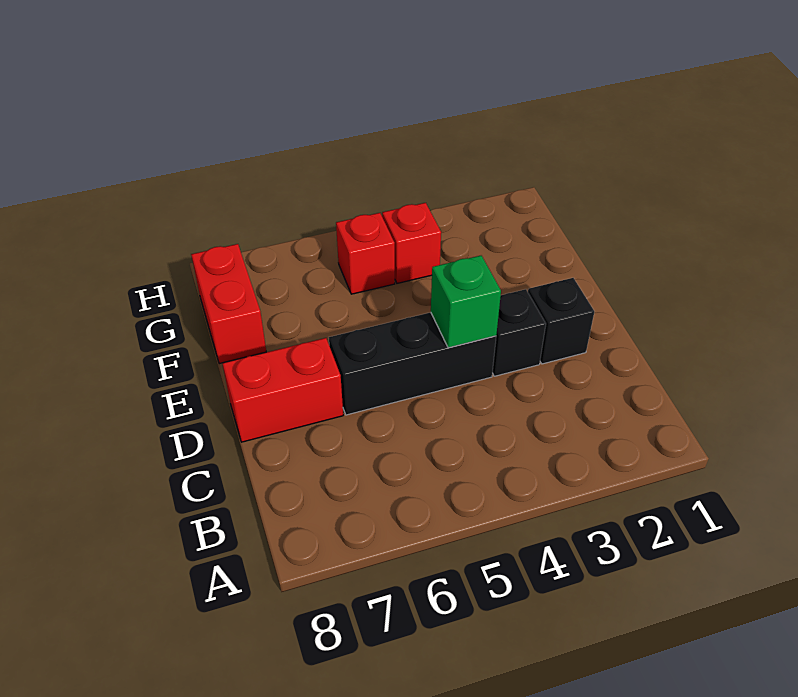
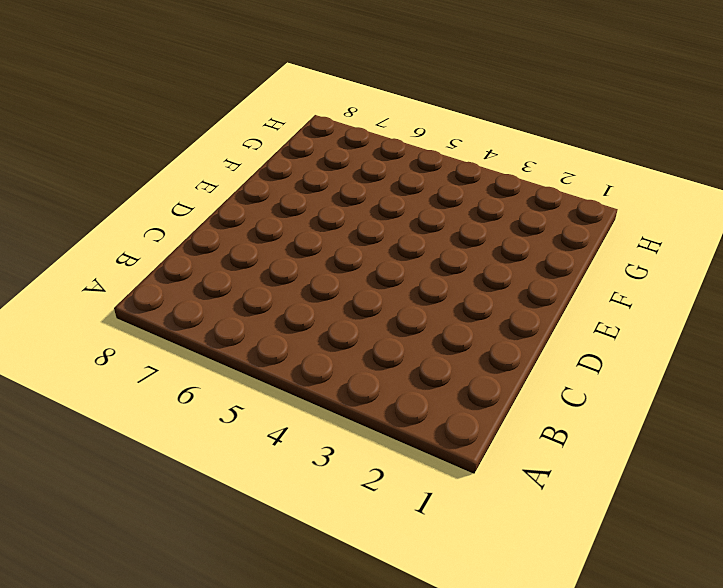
none -> black 1x1 brick [528,278,594,364]
none -> black 1x1 brick [492,289,546,376]

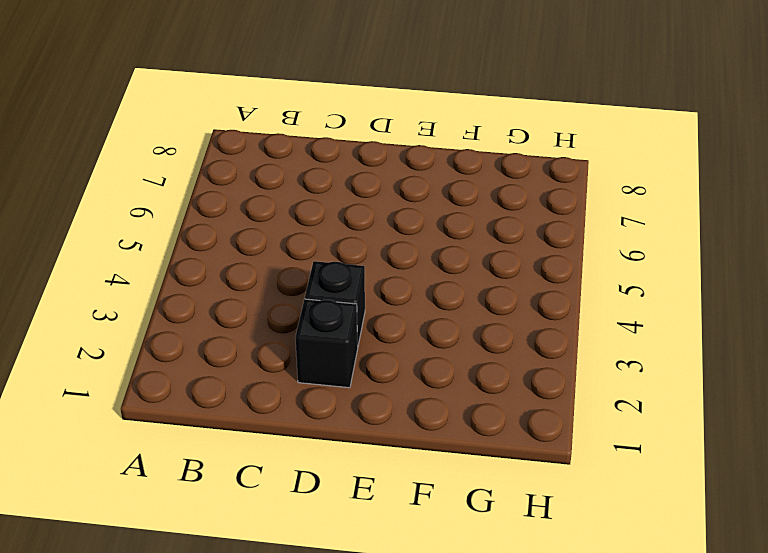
none -> black 1x3 brick [329,312,496,415]
none -> red 1x2 brick [222,338,343,442]

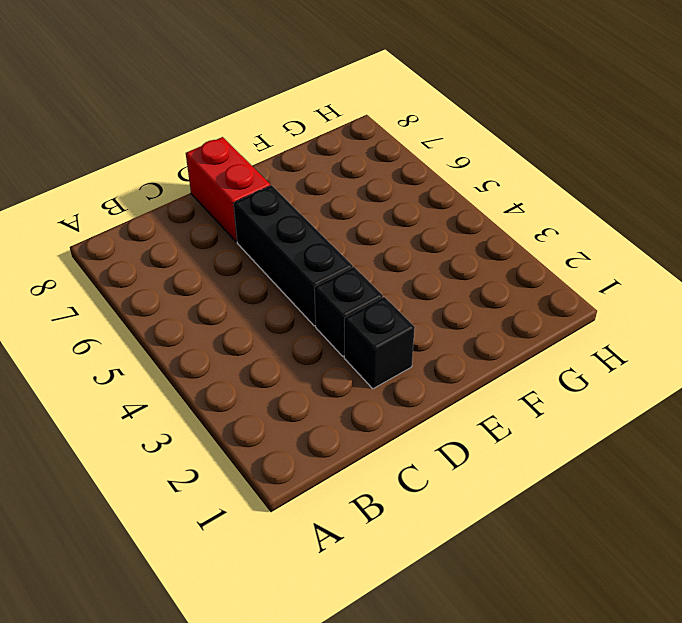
none -> red 1x2 brick [191,244,266,364]
none -> red 1x1 brick [382,203,441,283]

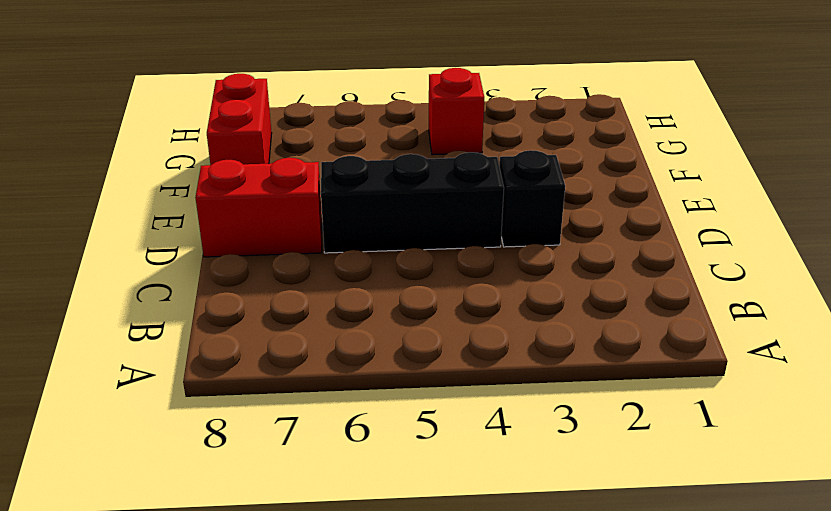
none -> black 1x1 brick [528,278,594,364]
none -> red 1x1 brick [336,213,395,294]

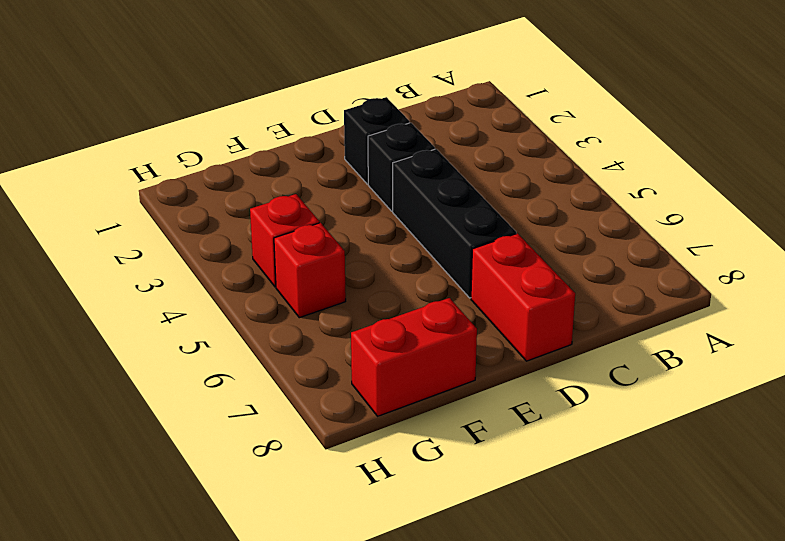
none -> green 1x1 brick [431,256,501,348]

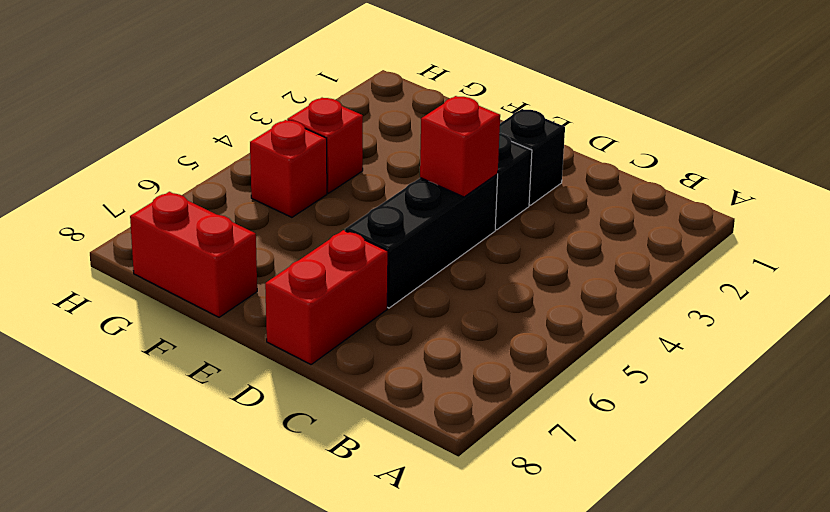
red 1x1 brick [420,96,500,197] -> green 1x1 brick [431,256,501,348]

